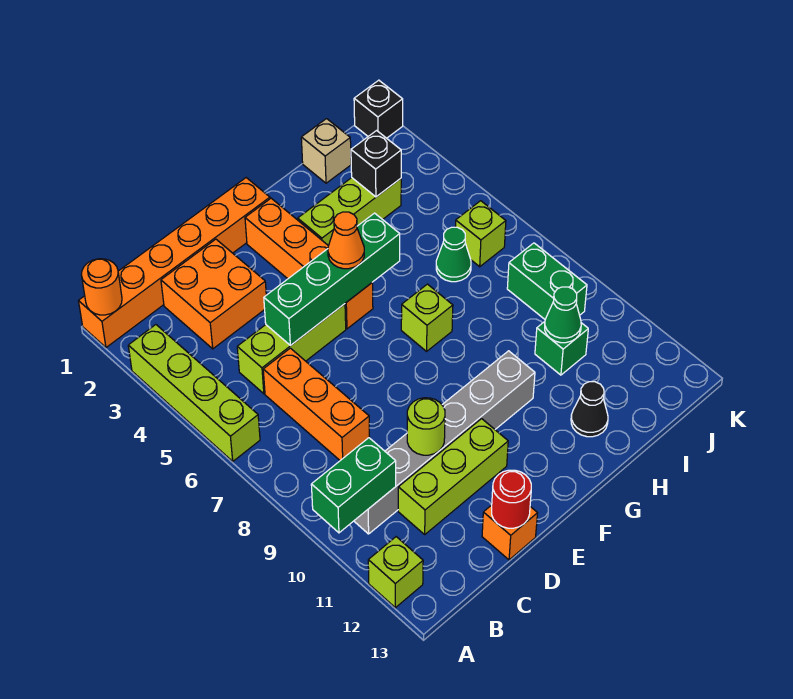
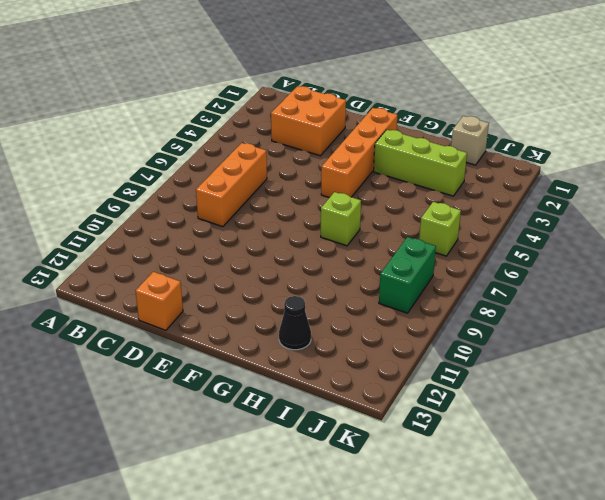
none -> orange 1x6 brick [78,178,270,347]
none -> lime 1x4 brick [128,325,260,461]
none -> lime 1x1 brick [368,537,423,608]

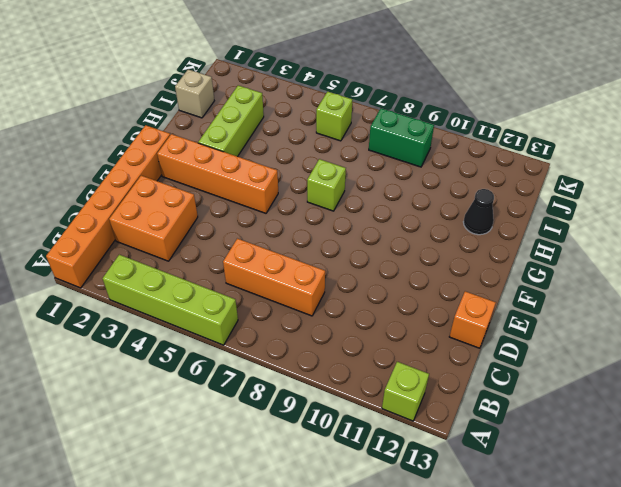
none -> grey 1x6 brick [354,351,535,534]
none -> lime 1x3 brick [237,304,346,394]
none -> lime 1x3 brick [398,419,508,534]

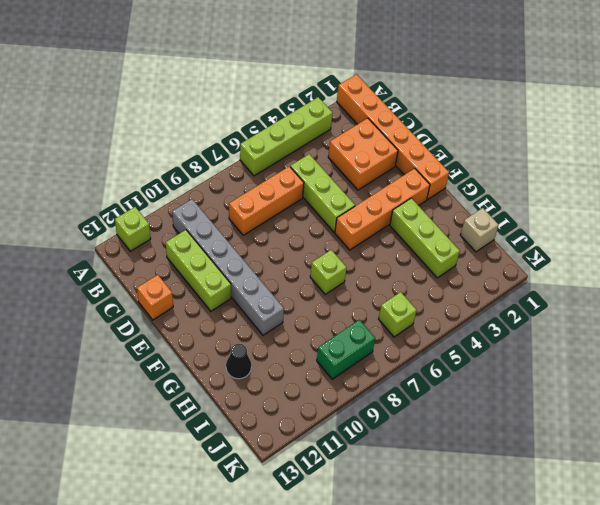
none -> green 1x1 cone [436,227,471,282]
none -> green 1x1 brick [535,322,588,375]
none -> black 1x1 brick [354,80,403,138]

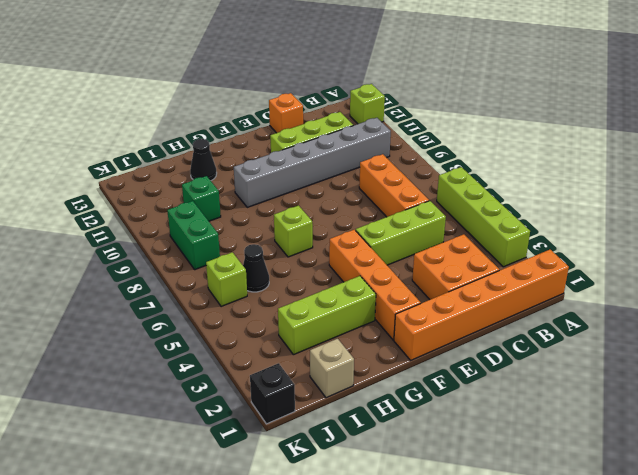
black 1x1 cone [243,244,269,292] -> green 1x1 cone [436,227,471,282]
none -> orange 1x1 round brick [81,259,122,315]
none -> green 1x2 brick [311,438,396,533]
none -> green 1x4 brick [264,213,400,345]

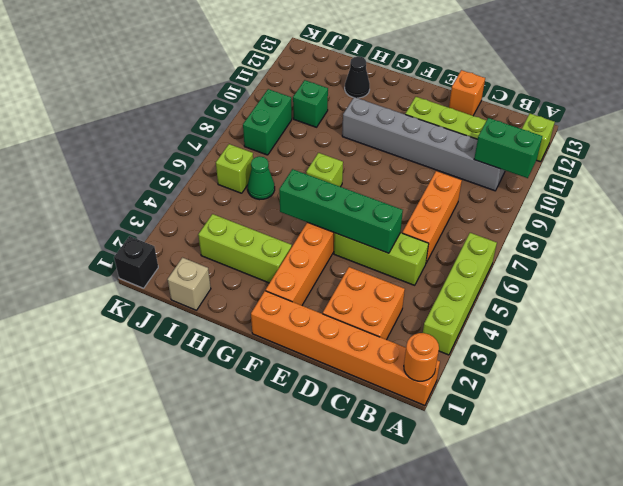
none -> lime 1x1 round brick [407,398,445,455]
none -> red 1x1 round brick [492,470,531,528]
none -> black 1x1 brick [351,131,401,197]

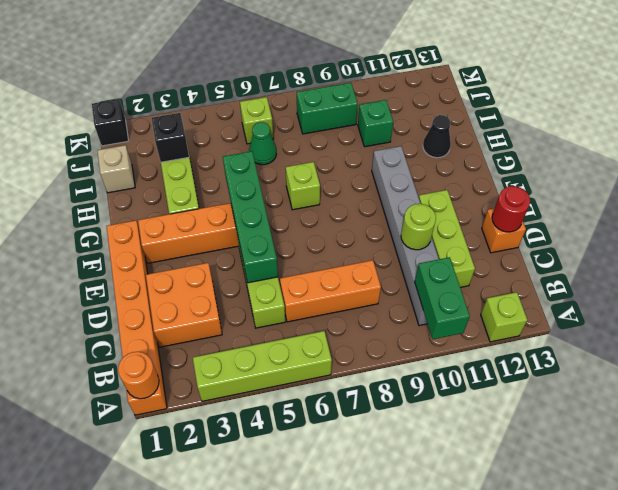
none -> green 1x1 cone [545,287,581,343]
none -> orange 1x1 cone [328,212,364,269]

